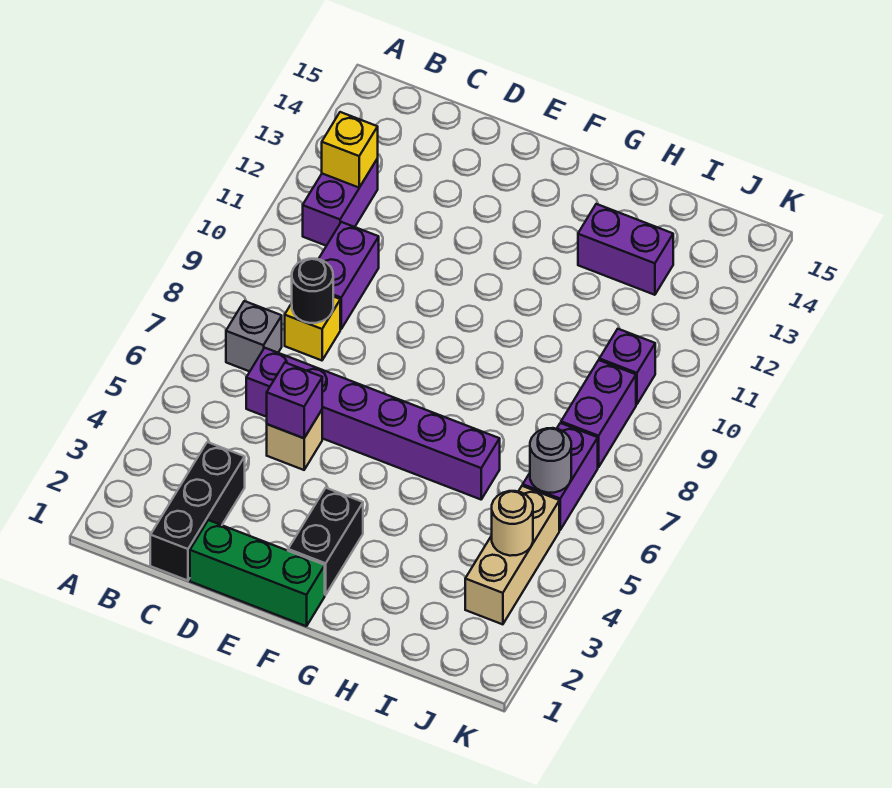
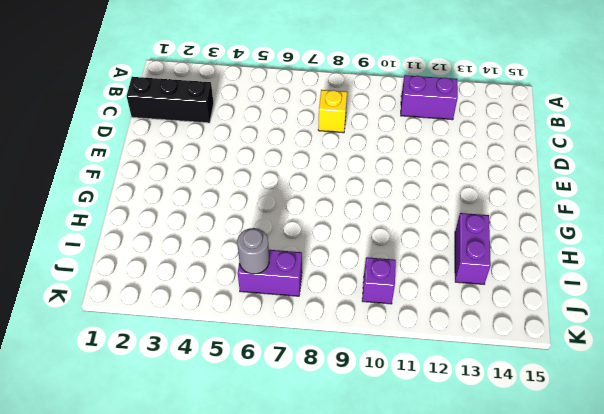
none -> grey 1x1 brick [226,301,282,371]
none -> purple 1x6 brick [246,348,500,499]
none -> purple 1x2 brick [319,222,379,329]

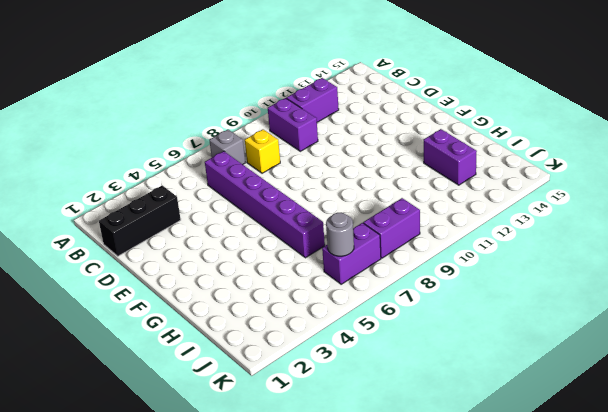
purple 1x2 brick [268,98,318,151] -> purple 1x2 brick turned to [319,222,379,329]
none -> green 1x3 brick [190,520,325,626]
none -> tan 1x1 brick [267,410,322,470]
none -> black 1x2 brick [288,488,363,595]

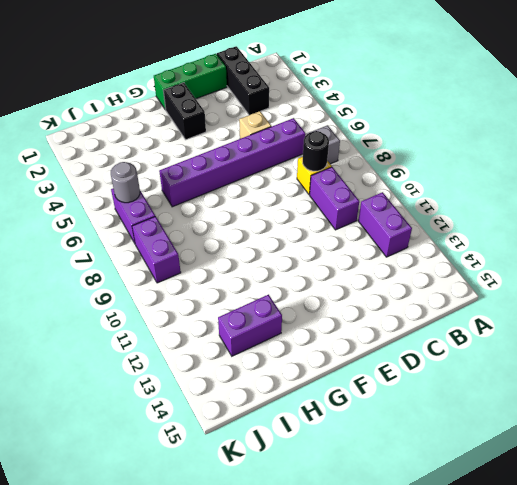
none -> tan 1x3 brick [465,486,559,624]
none -> purple 1x1 brick [599,329,655,404]
none -> yellow 1x1 brick [322,112,378,188]

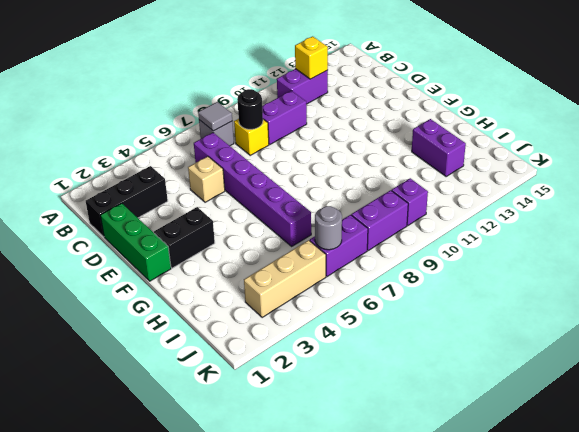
grey 1x1 tile [198,102,232,131] -> none
none -> purple 1x1 brick [267,363,322,438]
none -> tan 1x1 round brick [492,491,533,556]

